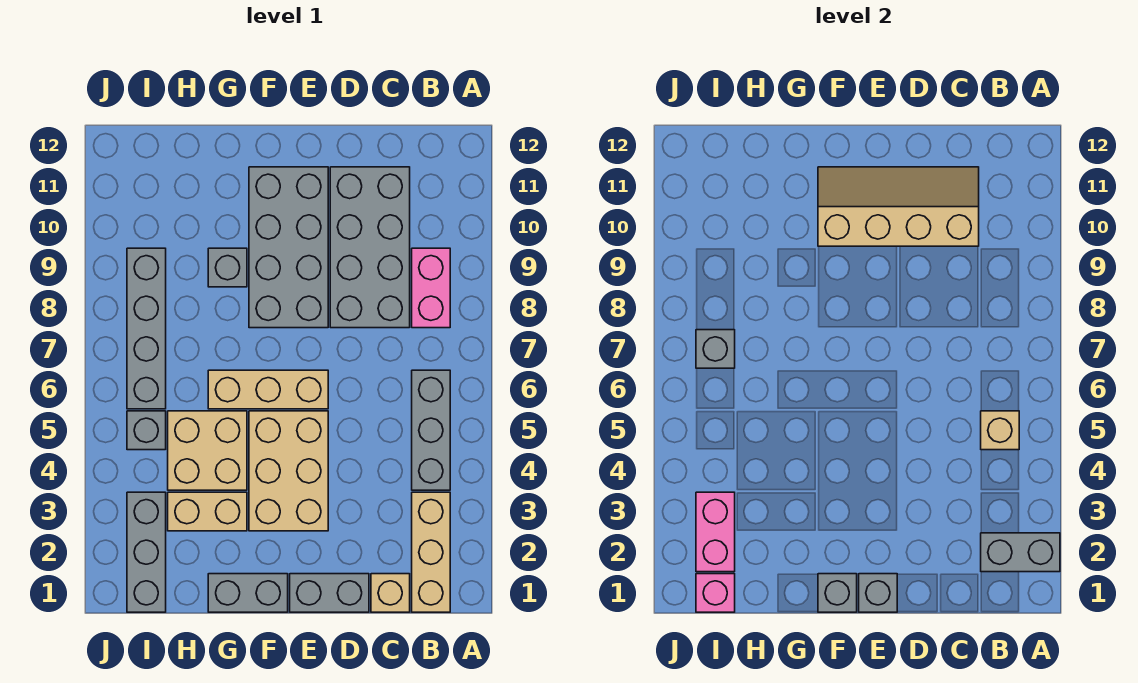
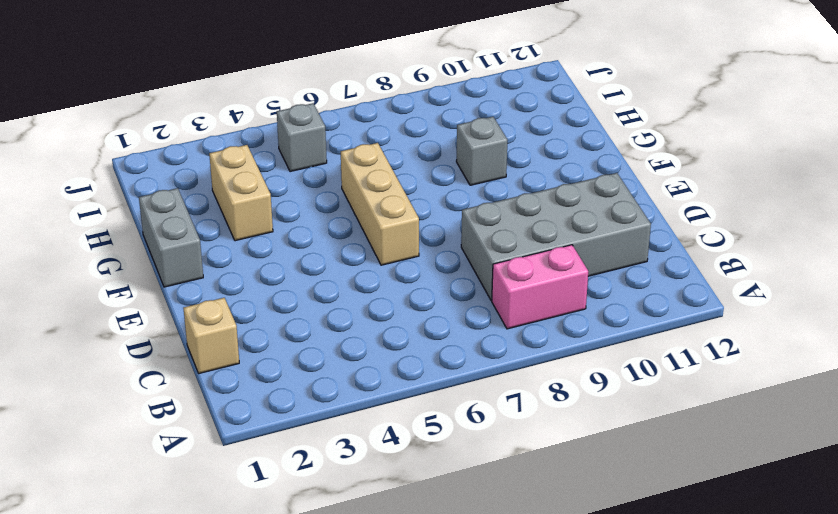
none -> tan 1x3 brick [412,492,450,612]
none -> grey 1x3 brick [412,370,450,490]
none -> grey 1x2 brick [290,574,369,612]

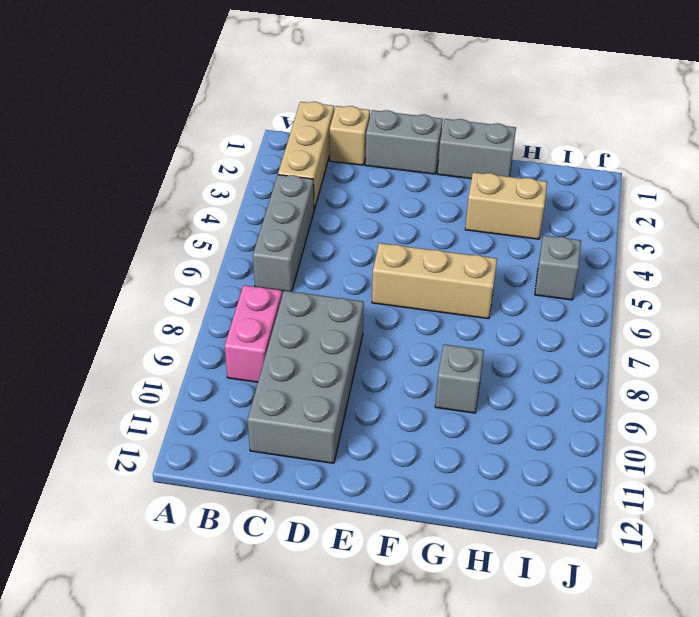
none -> tan 2x3 brick [249,411,328,531]
none -> grey 2x4 brick [249,167,328,328]
none -> tan 2x2 brick [168,411,247,490]

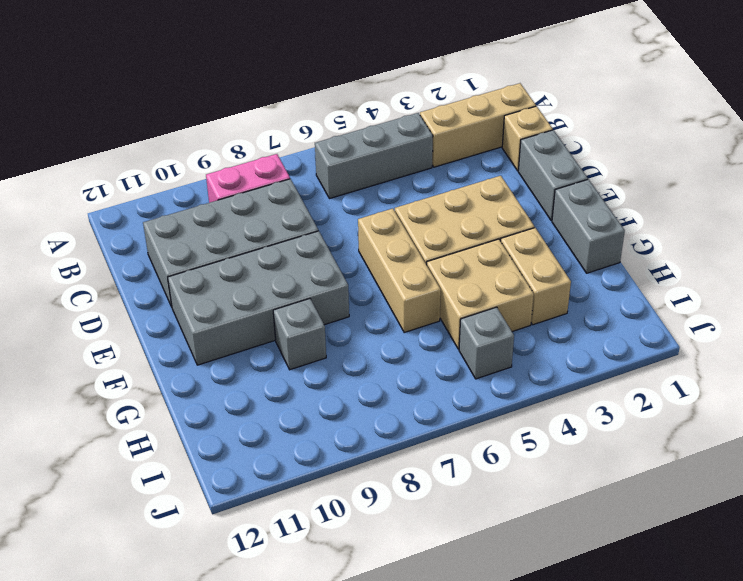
none -> grey 1x3 brick [127,492,166,612]
none -> grey 1x4 brick [127,248,166,409]
none -> grey 1x2 brick [981,533,1060,572]

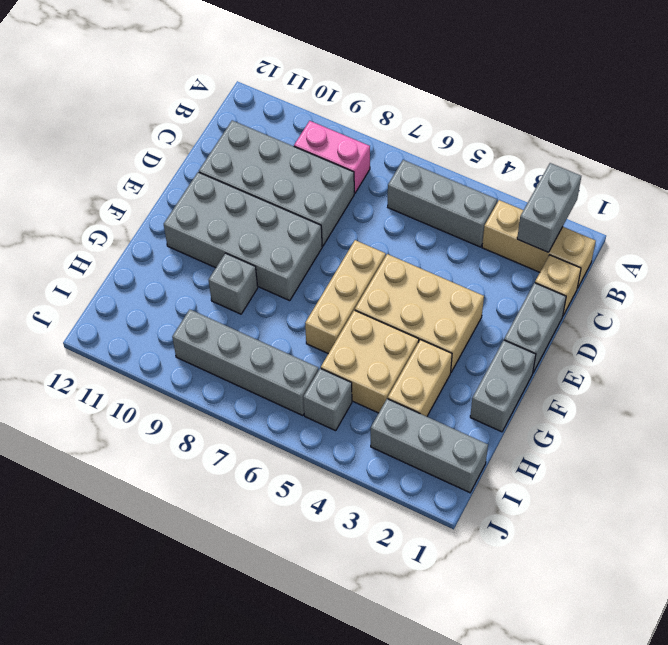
none -> tan 1x1 brick [981,411,1019,450]
none -> tan 2x4 slope [818,167,979,246]
none -> grey 1x1 brick [859,574,897,612]

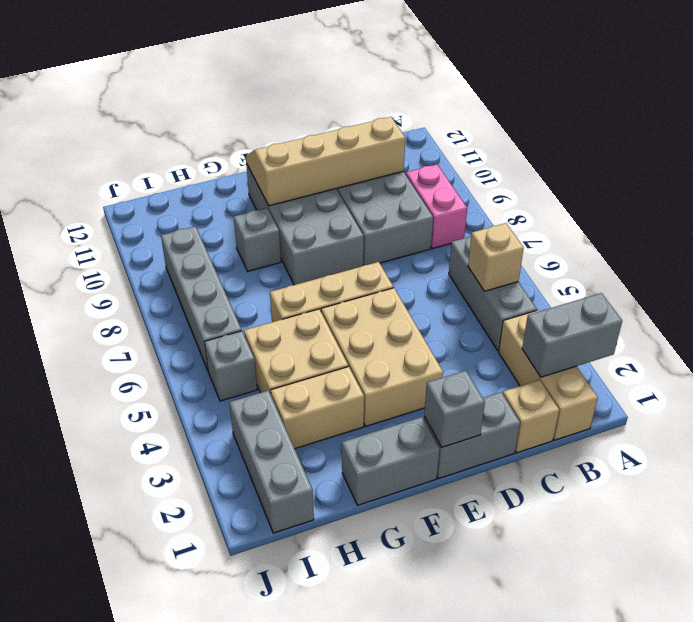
none -> grey 1x1 brick [818,574,857,612]
none -> pink 1x1 brick [696,574,735,612]
none -> pink 1x2 brick [696,492,735,572]

